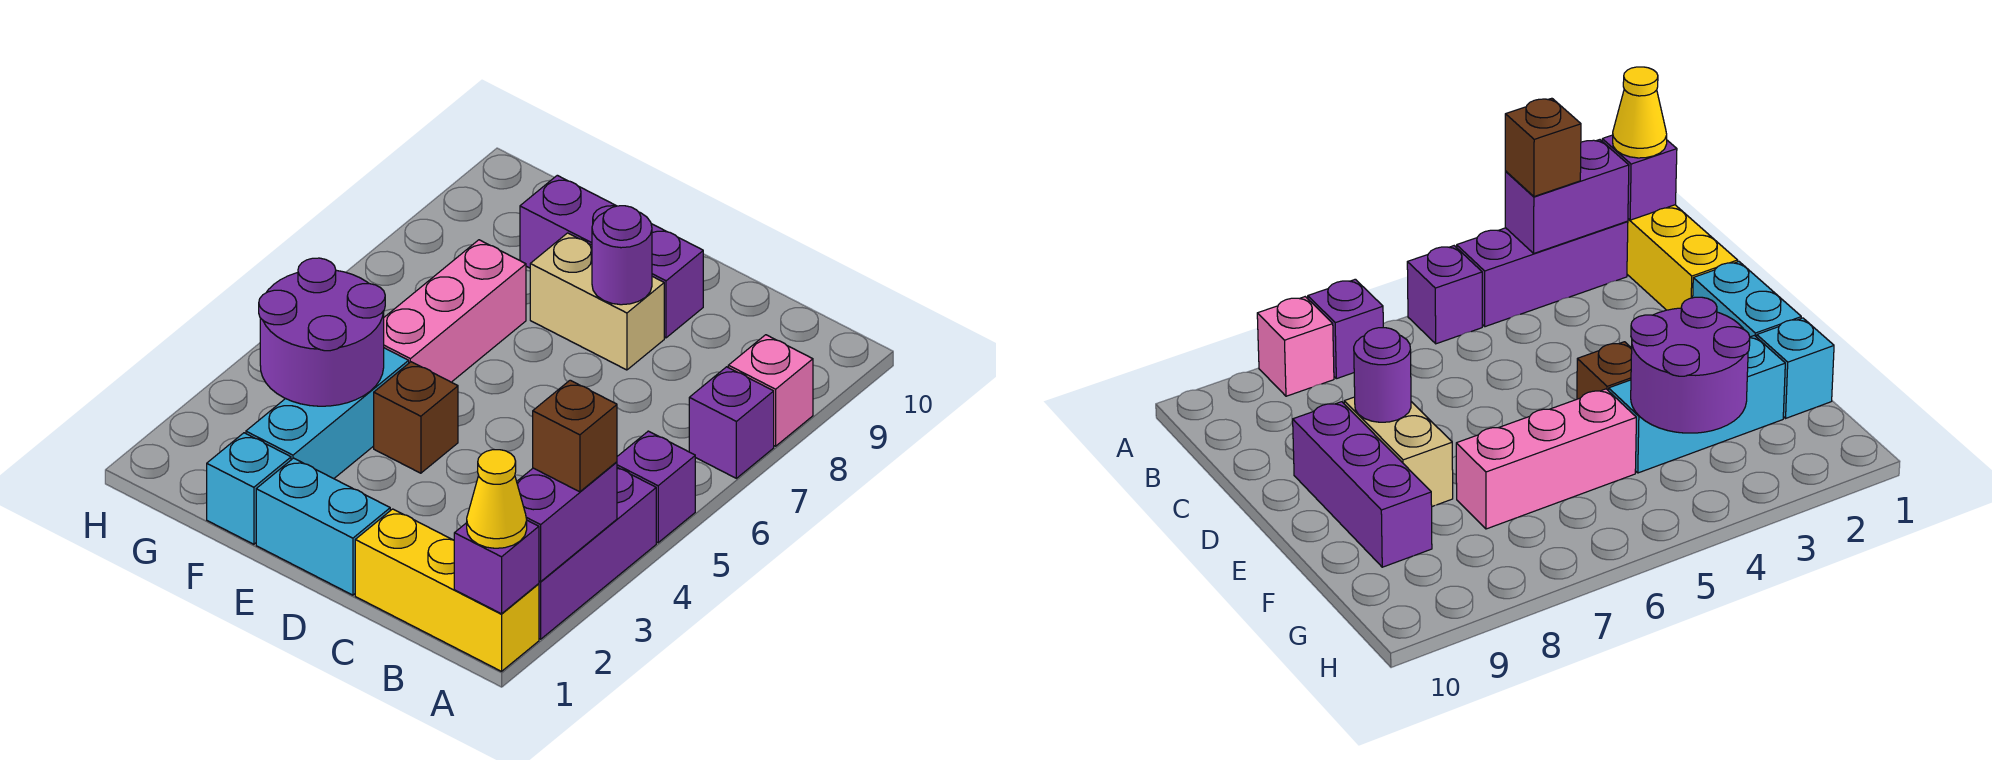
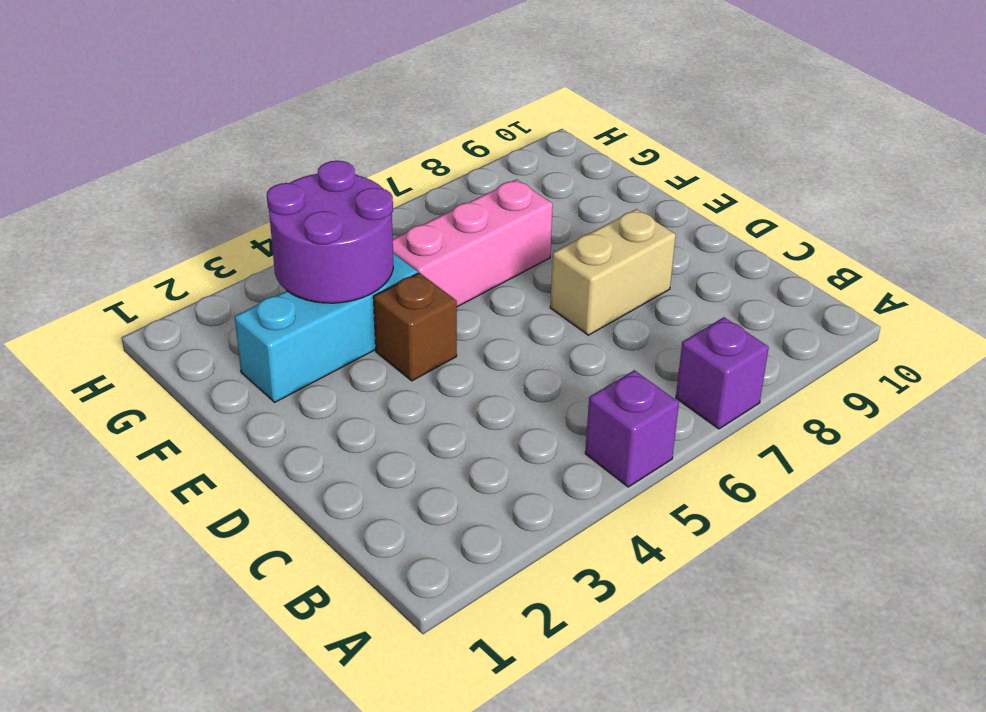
tan 1x2 brick [550,209,676,335] -> tan 1x2 brick turned to [530,233,664,370]
none -> yellow 1x3 brick [355,509,539,671]
none -> purple 1x3 brick [539,468,656,639]
none -> pink 1x1 brick [728,335,813,446]

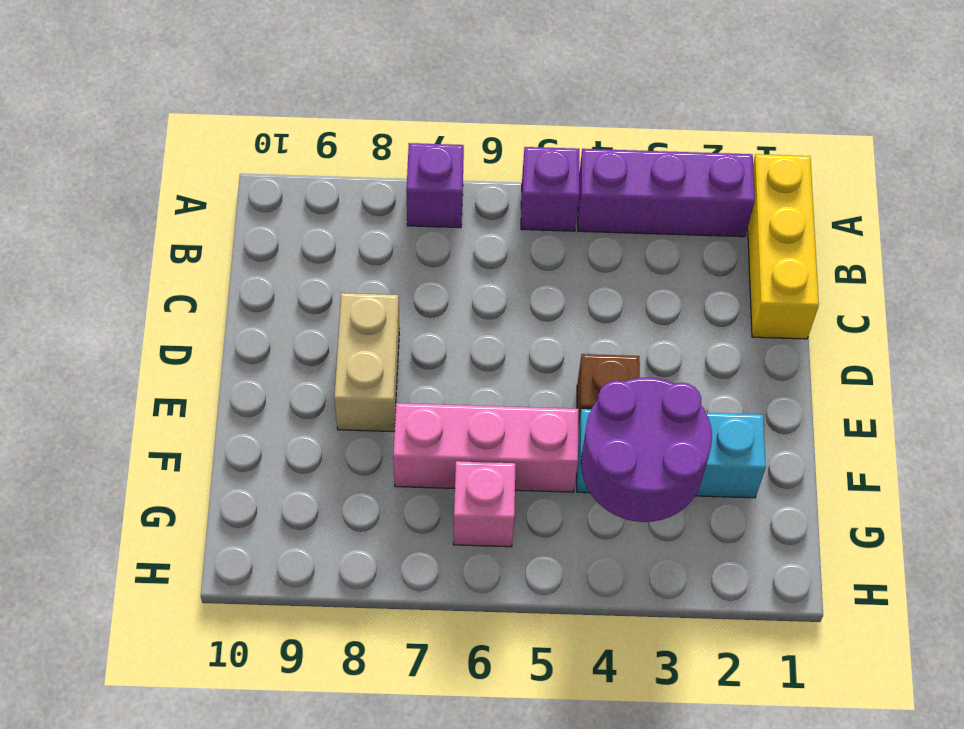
pink 1x1 brick [453,461,515,547] -> pink 1x1 brick moved to [728,335,813,446]
none -> cyan 1x2 brick [256,458,390,595]
none -> purple 1x3 brick [520,175,703,338]
none -> cyan 1x1 brick [207,433,291,544]

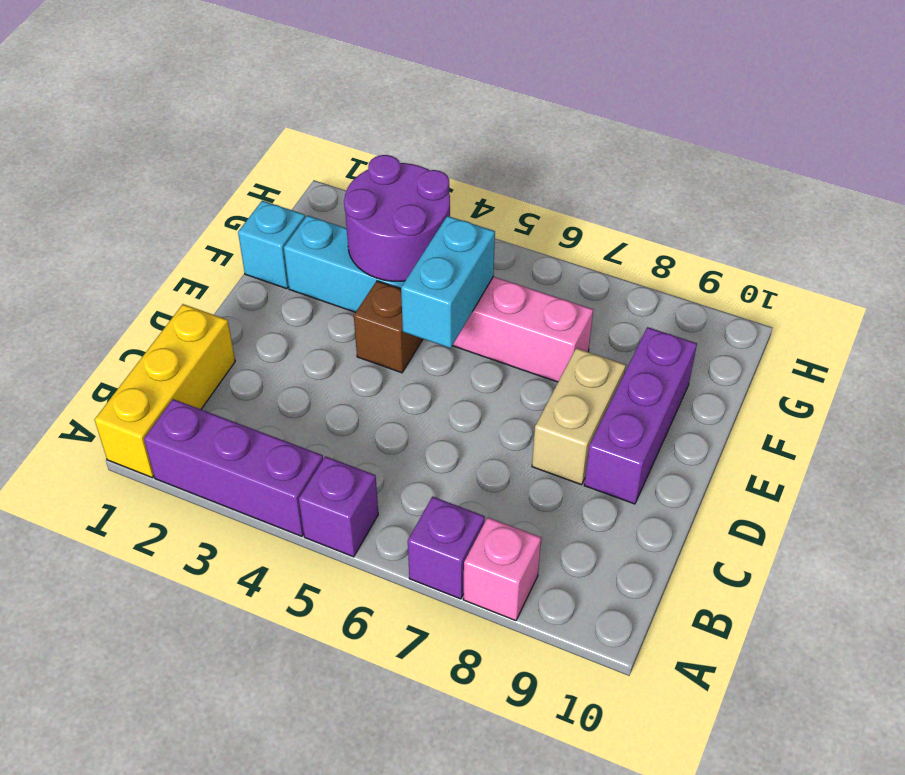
cyan 1x2 brick [401,216,495,348] -> cyan 1x2 brick moved to [256,458,390,595]
none -> purple 1x1 brick [454,520,539,614]
none -> purple 1x2 brick [517,462,617,582]
none -> purple 1x1 round brick [592,206,652,305]

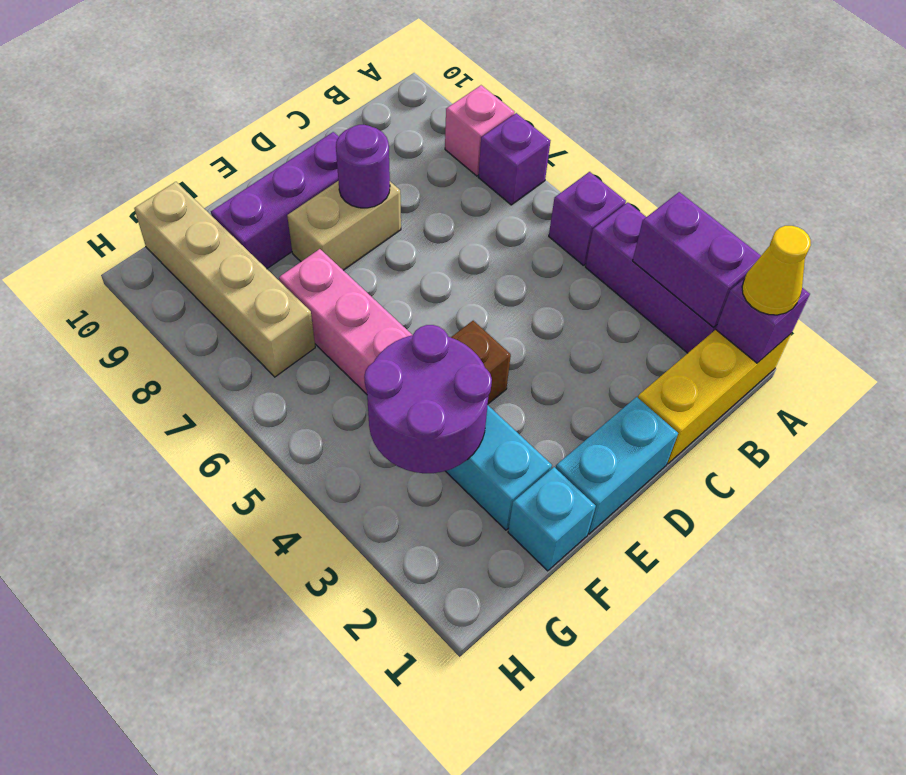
tan 1x4 brick [134,182,315,377] -> none
none -> brown 1x1 brick [533,380,617,492]

